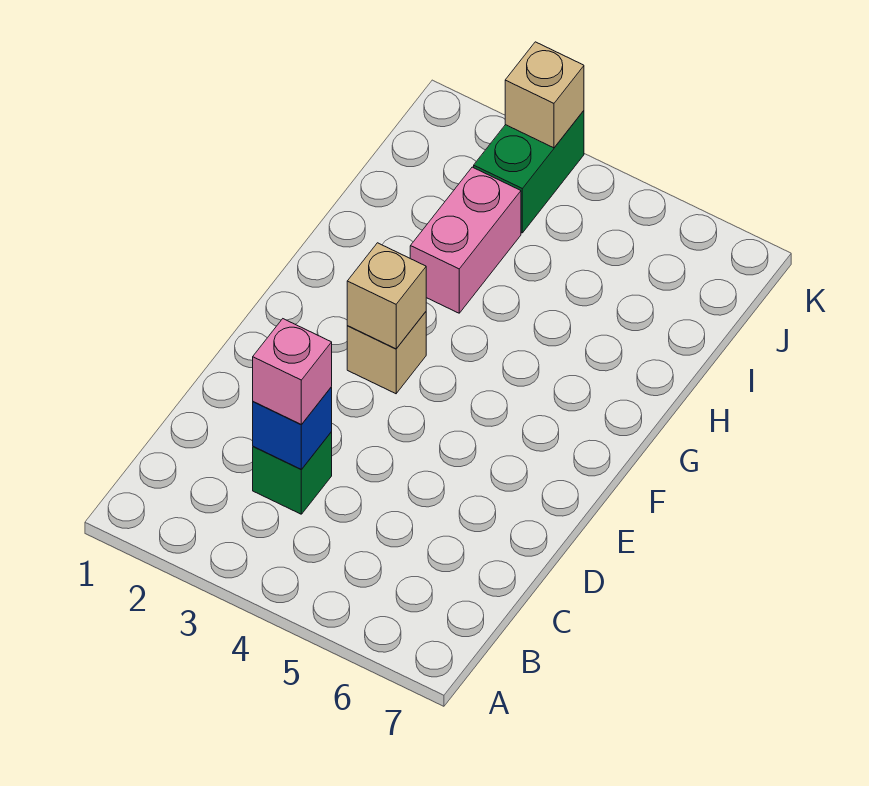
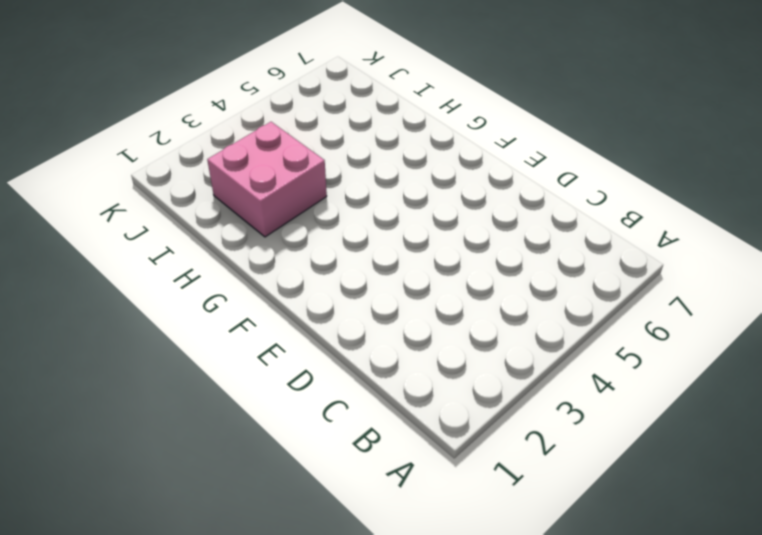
pink 2x2 brick [207,122,327,237] -> pink 1x2 brick [410,167,521,313]
none -> green 1x1 brick [253,432,332,514]
none -> tan 1x1 brick [347,312,426,394]

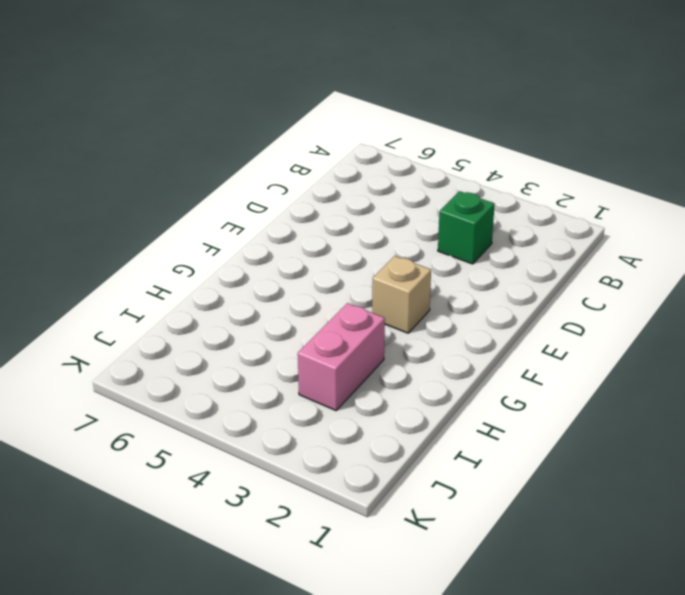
none -> green 1x2 brick [474,111,584,233]
none -> blue 1x1 brick [253,387,332,469]

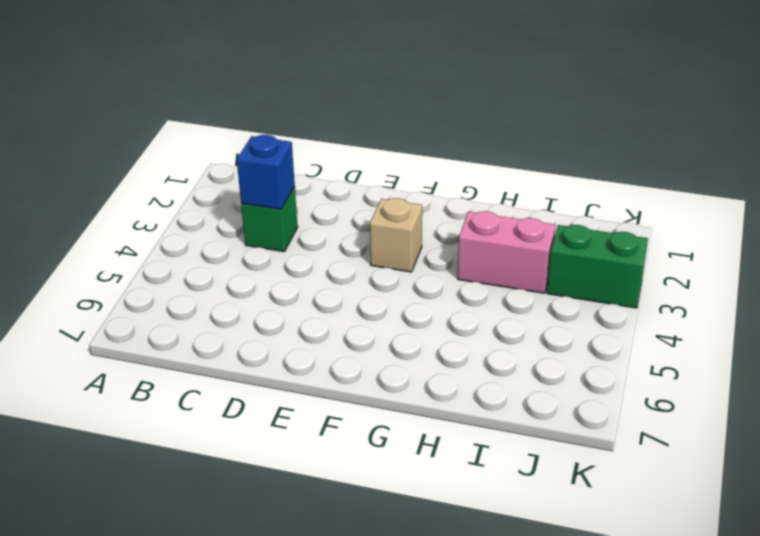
none -> tan 1x1 brick [347,243,426,349]
none -> tan 1x1 brick [505,42,584,148]

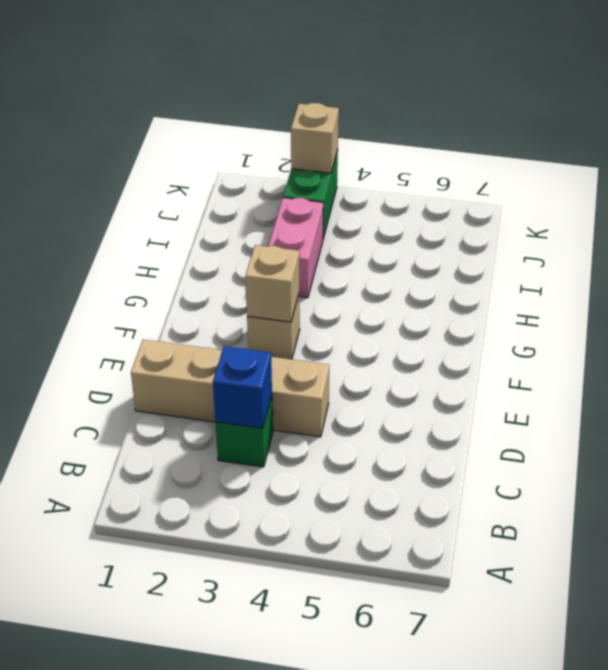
tan 1x4 brick [131,340,329,437] -> none
none -> pink 1x1 brick [253,319,332,425]

